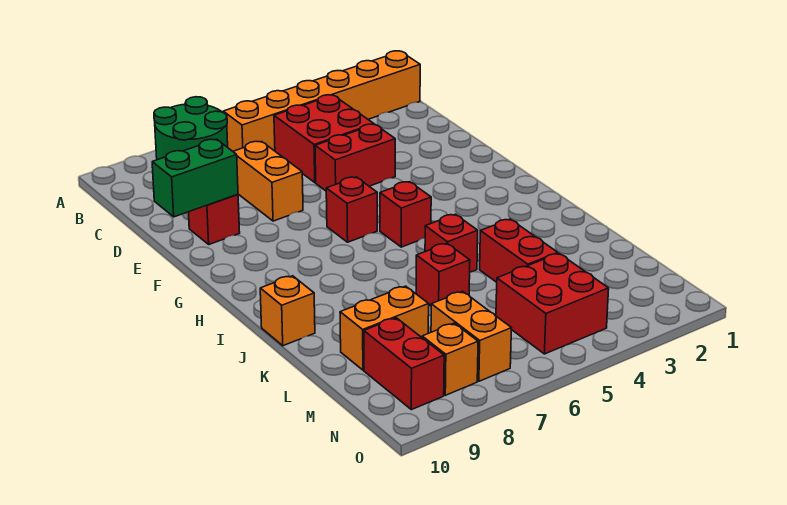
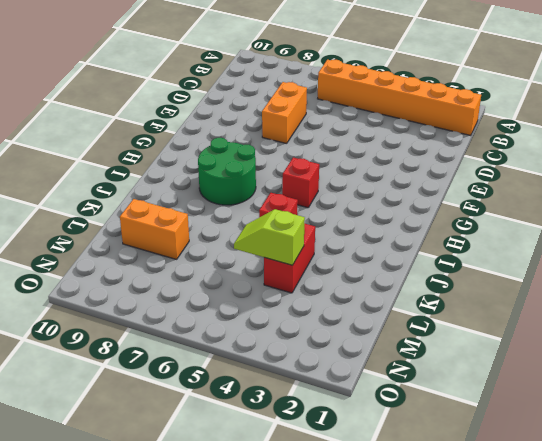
green 2x2 round brick [198,138,256,205] -> green 2x2 round brick moved to [154,97,228,160]
lime 1x2 slope [234,209,305,265] -> none
none -> red 2x2 brick [274,95,374,183]
none -> red 1x2 brick [315,124,395,191]
none -> red 1x1 brick [189,195,240,244]

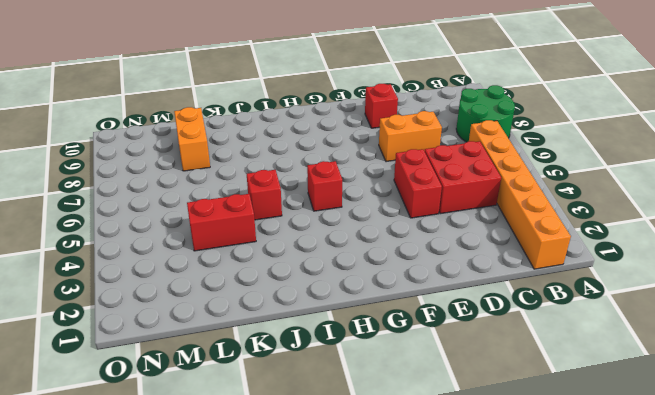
none -> red 1x1 brick [326,177,377,242]
none -> orange 1x1 brick [260,276,315,346]
none -> red 1x1 brick [416,243,470,306]

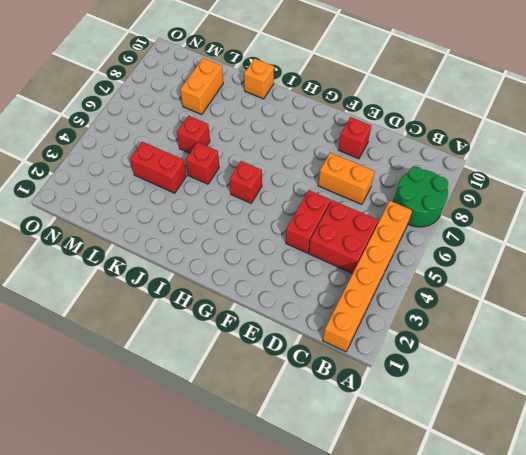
none -> red 1x1 brick [326,177,377,242]
none -> red 2x2 brick [496,253,609,354]
none -> orange 1x2 brick [431,291,511,381]

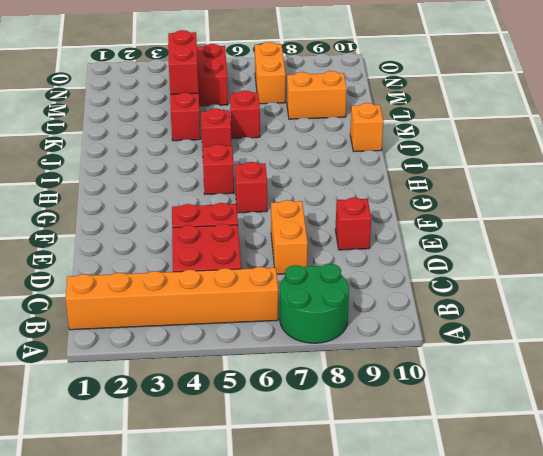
red 1x2 brick [168,30,199,94] -> red 1x2 brick moved to [364,318,444,410]
none -> orange 1x1 brick [422,323,478,395]
none -> green 1x2 brick [152,139,238,217]

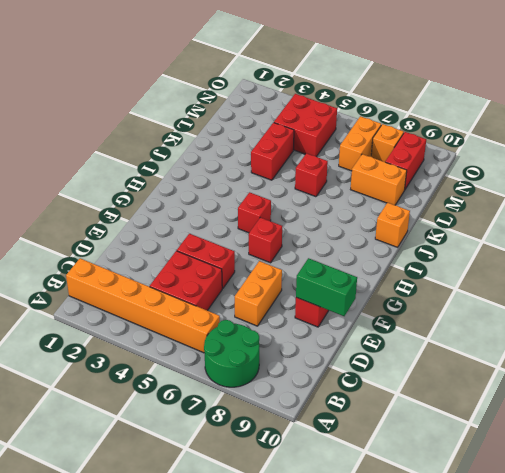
none -> red 1x1 brick [425,214,478,272]

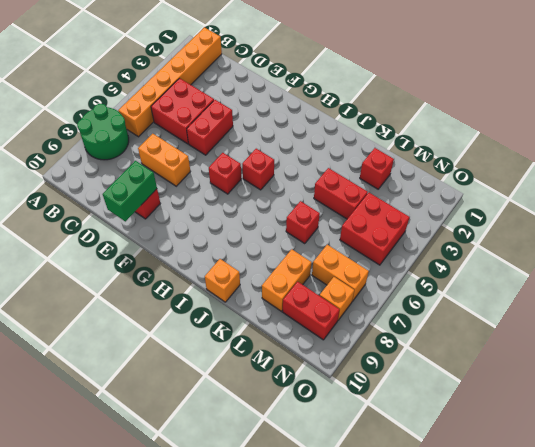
red 1x1 brick [360,148,394,189] -> red 1x1 brick moved to [425,214,478,272]

